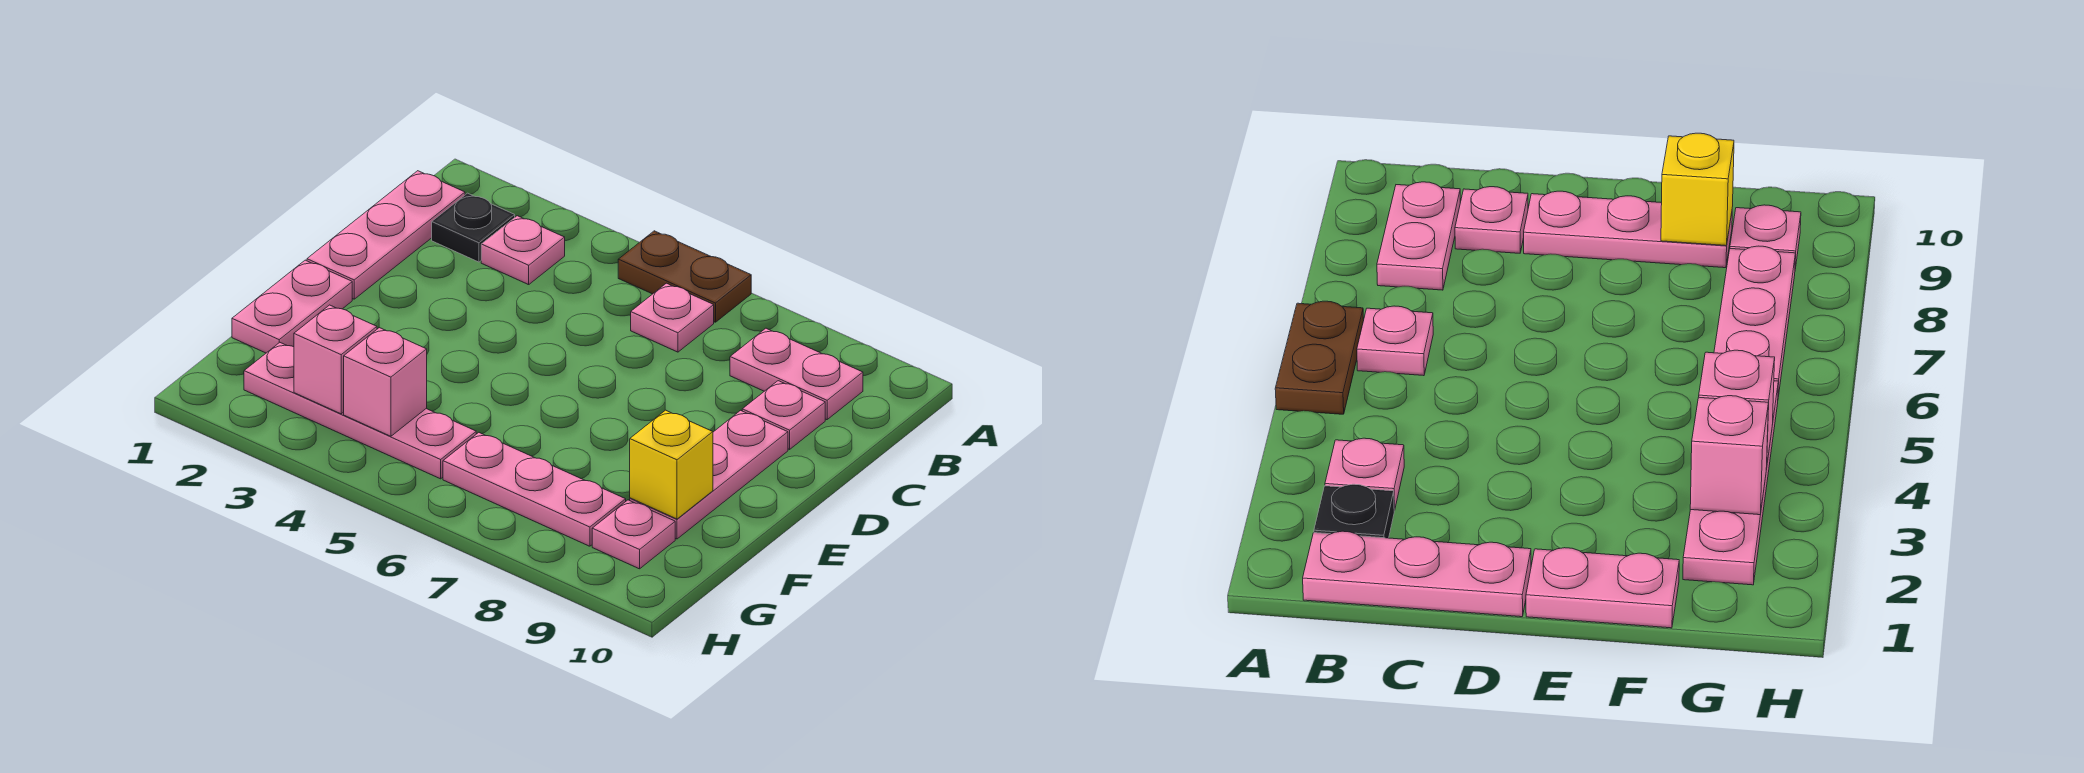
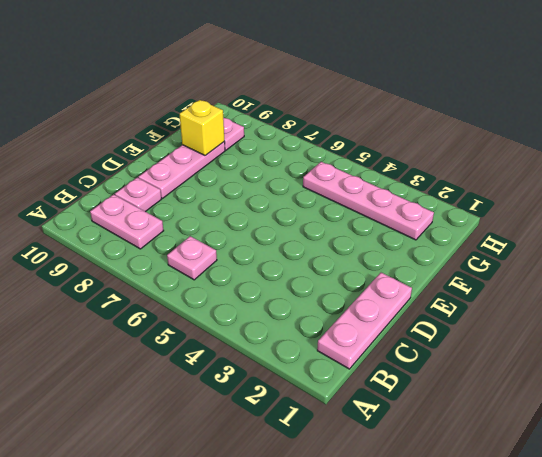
none -> brown 1x2 plate [618,231,751,322]
none -> black 1x1 plate [432,193,515,262]
none -> pink 1x1 plate [481,216,565,285]

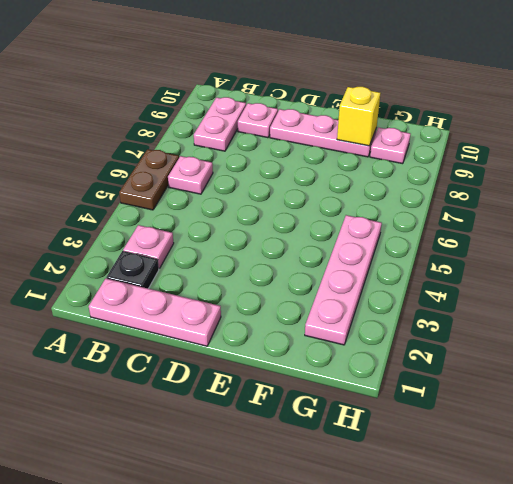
none -> pink 1x2 plate [232,260,352,353]
none -> pink 1x3 plate [443,433,626,546]
none -> pink 1x1 brick [294,305,377,414]

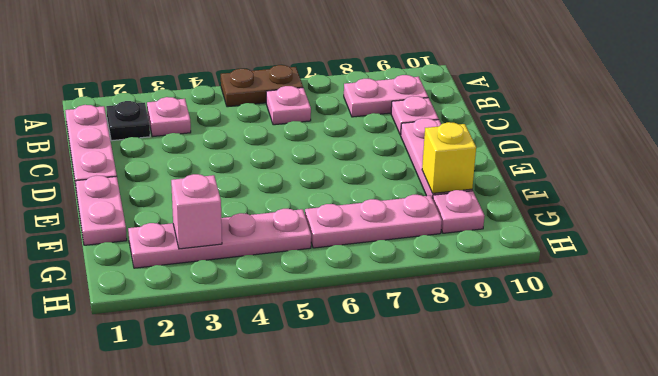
none -> pink 1x1 brick [344,328,427,436]

